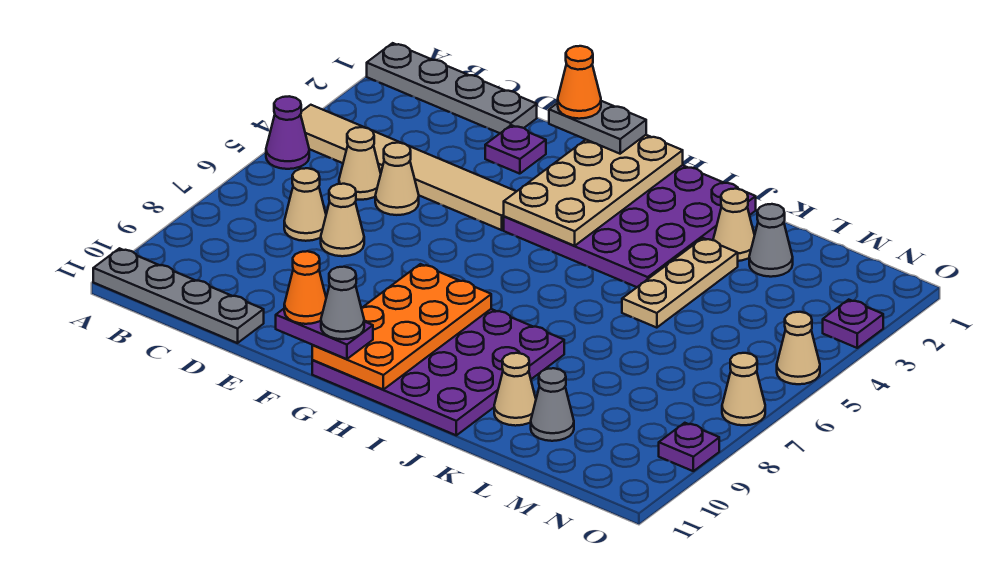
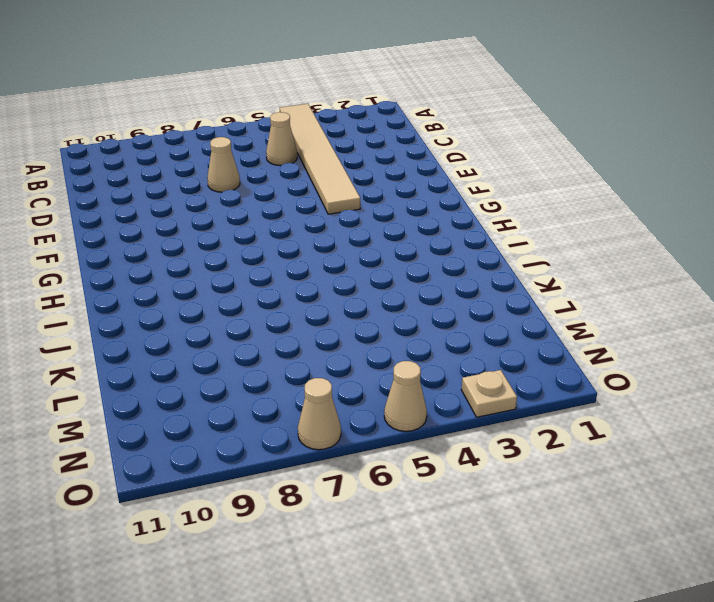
tan 1x1 plate [461,370,517,417] -> purple 1x1 plate [823,300,883,348]
none -> grey 1x4 plate [367,43,537,133]
none -> purple 1x1 cone [266,96,309,169]
none -> grey 1x4 plate [93,248,264,343]

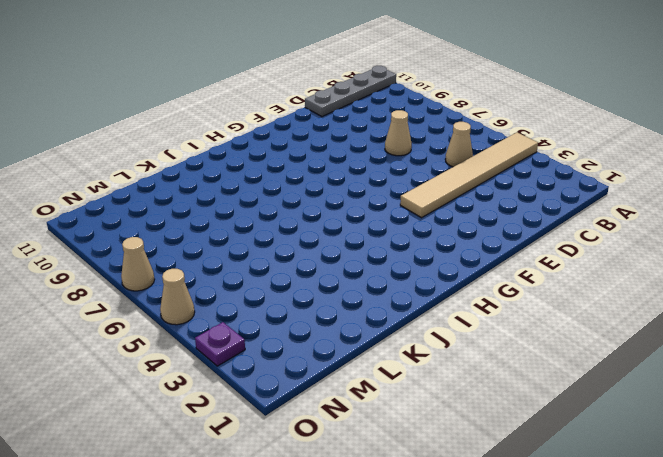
none -> grey 1x4 plate [367,43,537,133]
none -> purple 1x1 cone [266,96,309,169]
none -> tan 1x1 cone [284,168,326,241]

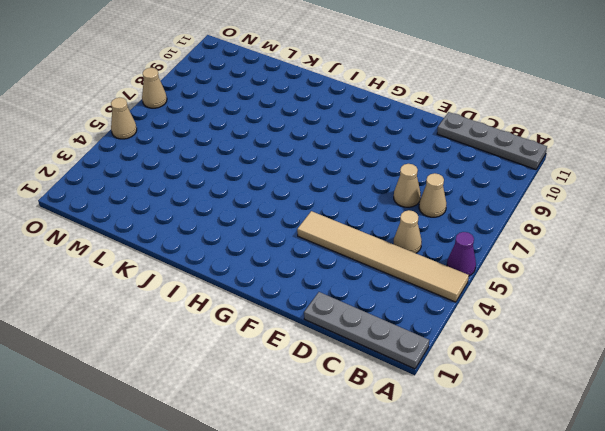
none -> tan 1x1 cone [375,143,419,215]
none -> purple 1x1 plate [485,125,546,174]
none -> purple 4x4 plate [504,165,756,287]

